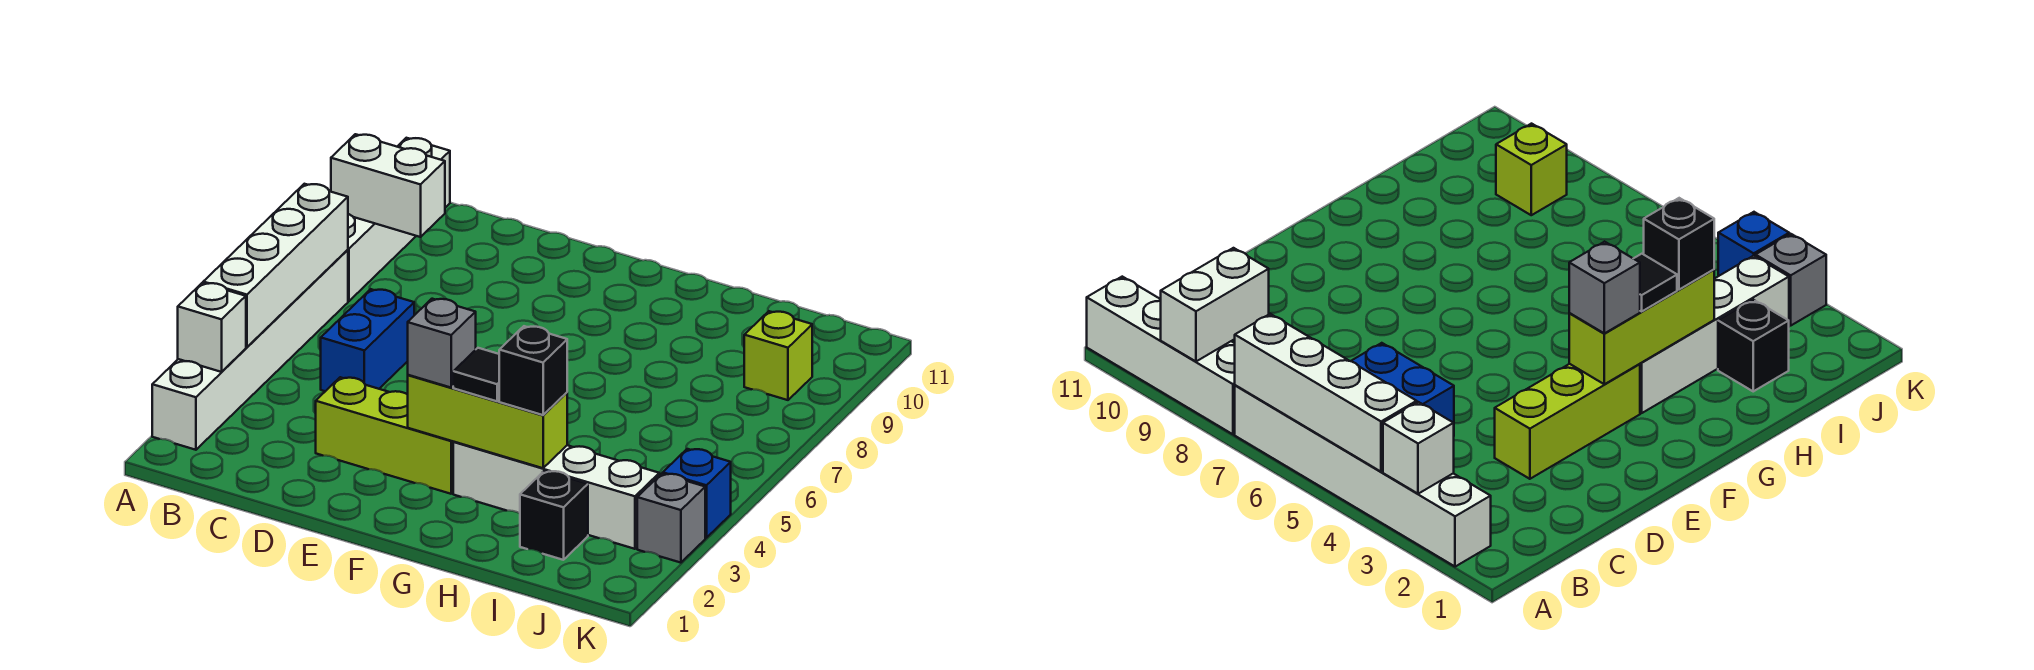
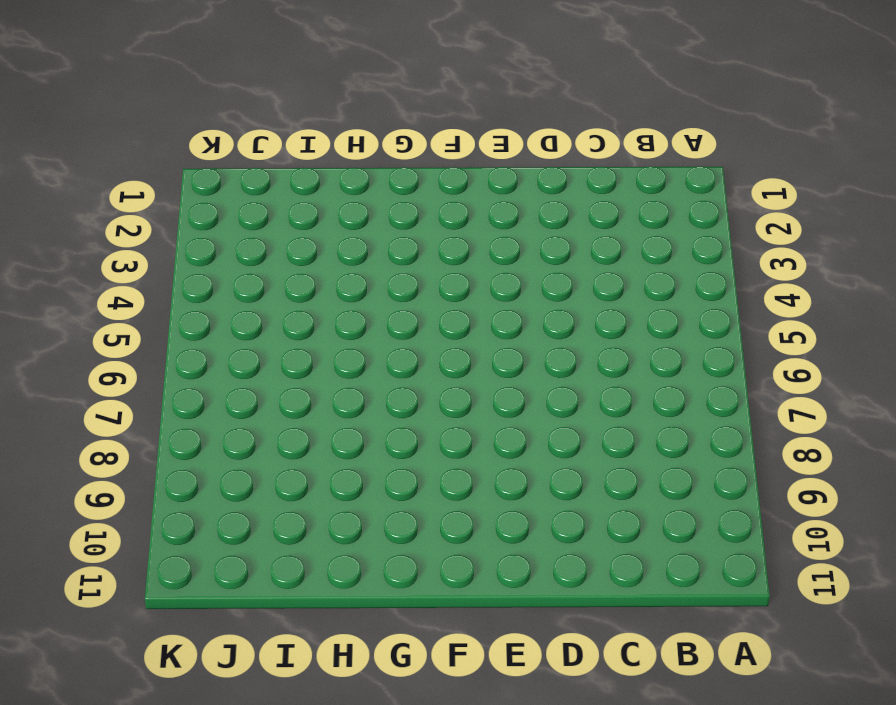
none -> white 1x6 brick [152,250,348,450]
none -> white 1x4 brick [348,138,450,301]
none -> blue 1x2 brick [321,289,414,391]

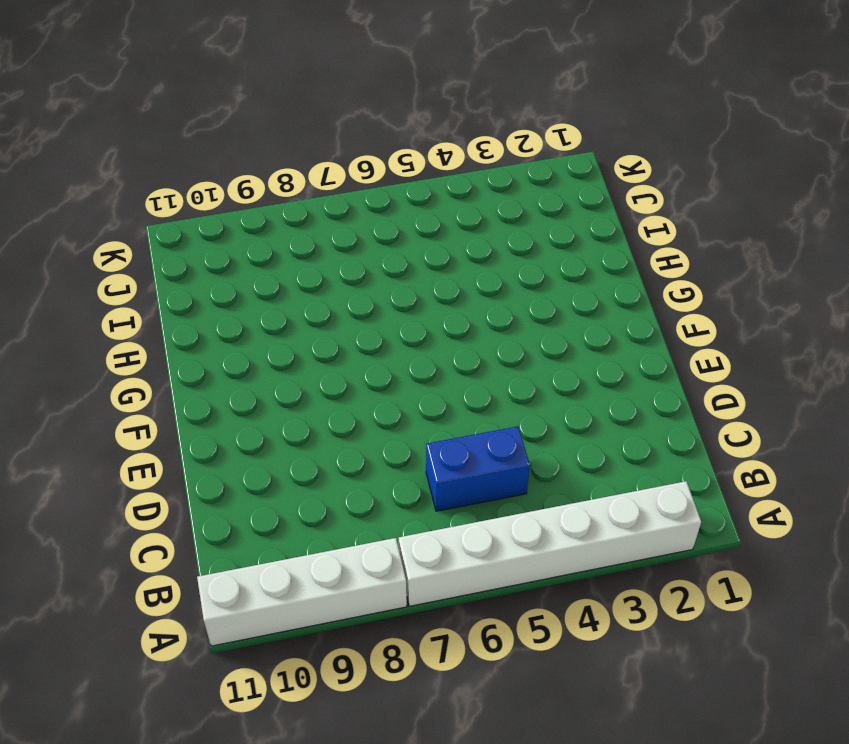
none -> lime 1x3 brick [316,377,453,494]
none -> white 1x4 brick [453,442,659,549]
none -> black 1x1 brick [520,471,588,560]

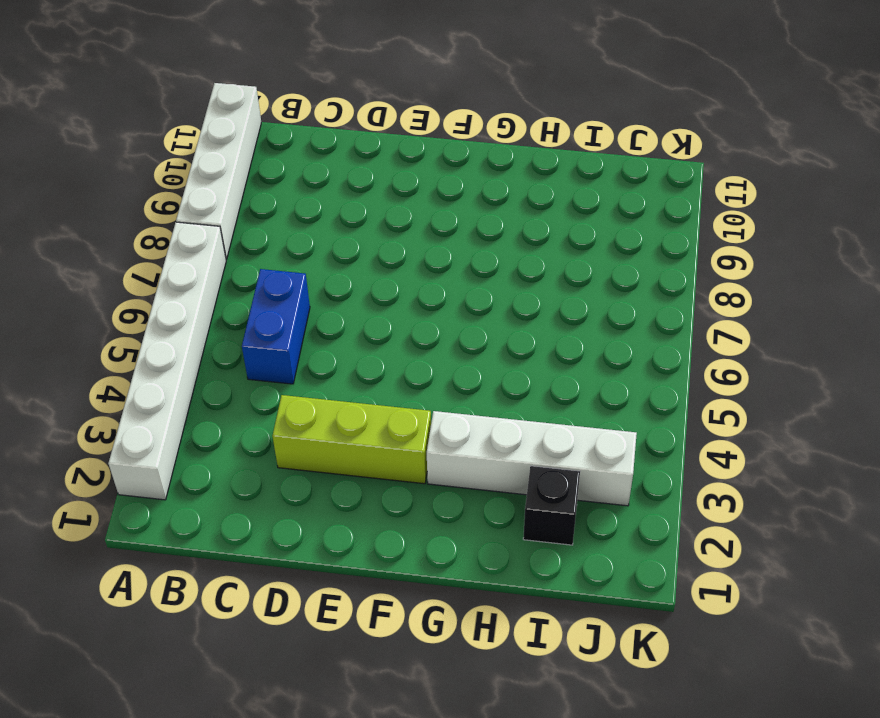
none -> lime 1x1 brick [744,311,812,400]
none -> grey 1x1 brick [637,474,705,563]
none -> blue 1x1 brick [663,449,731,538]

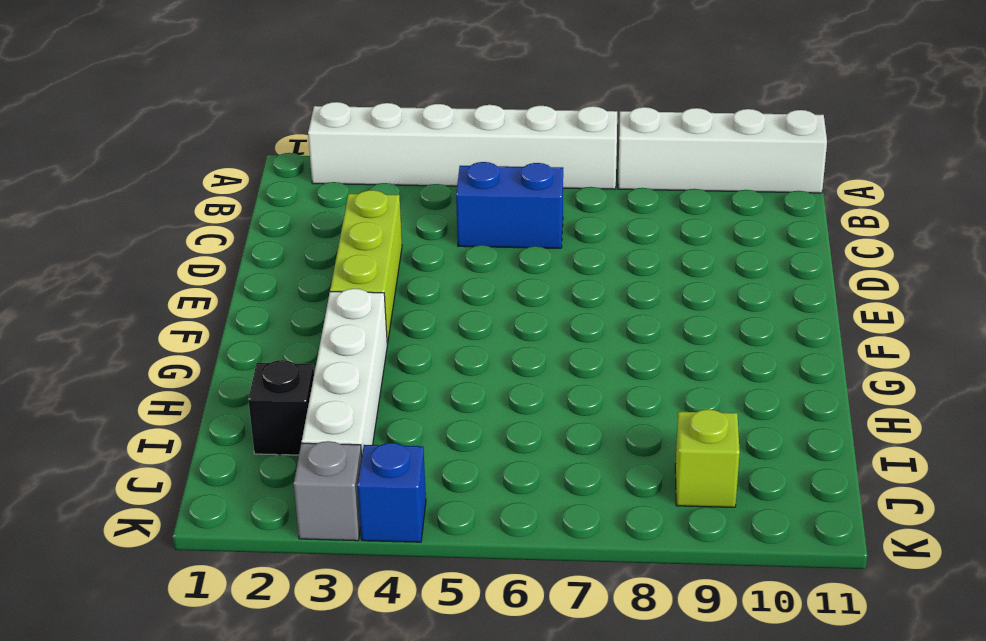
none -> white 1x1 brick [178,283,246,372]
none -> white 1x4 brick [203,184,348,347]
none -> white 1x2 brick [331,134,445,237]

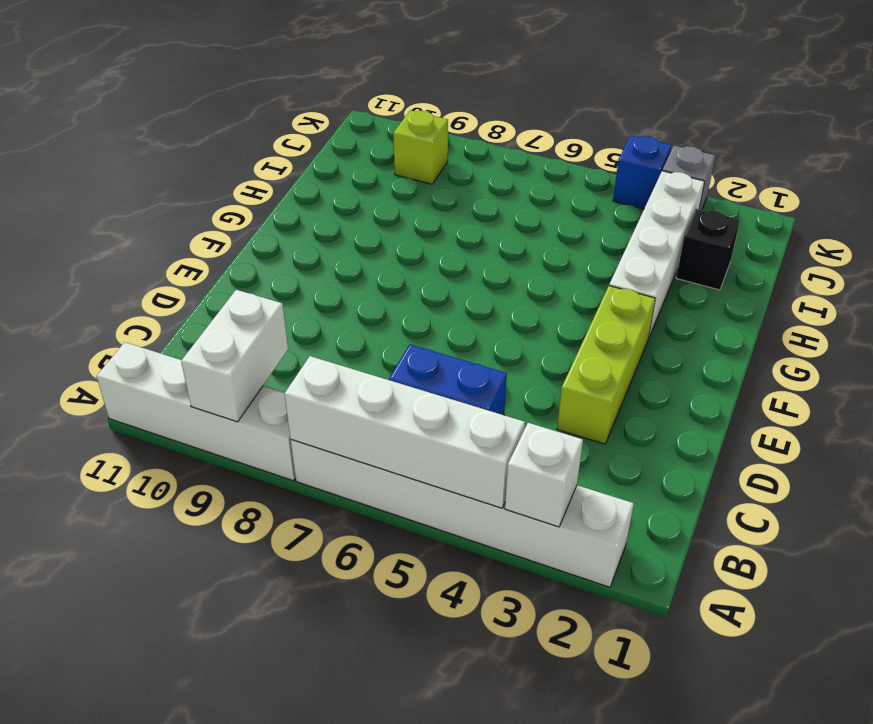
none -> lime 1x3 brick [408,375,567,468]
none -> grey 1x1 brick [408,299,476,388]
none -> black 1x1 tile [453,348,499,401]

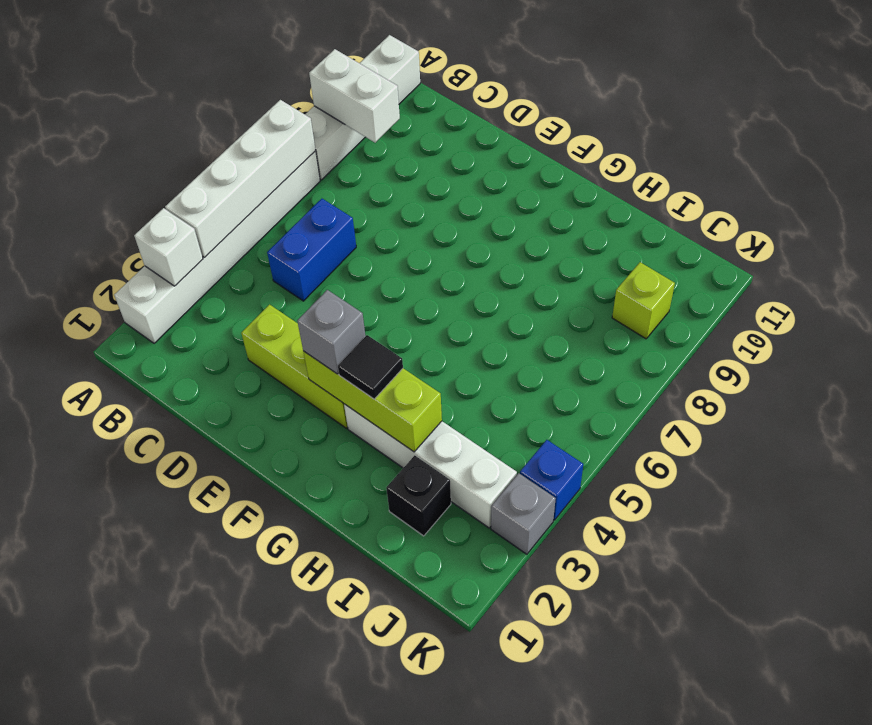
none -> black 1x1 brick [499,326,567,415]

